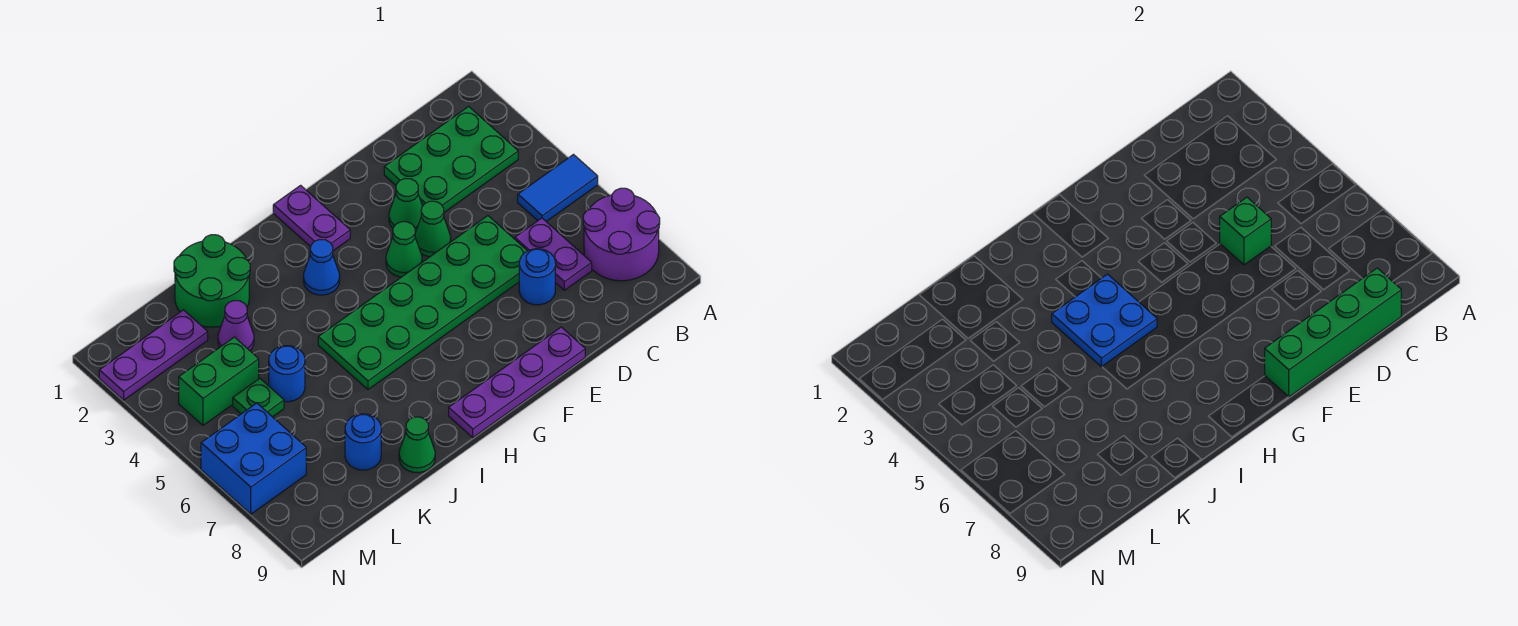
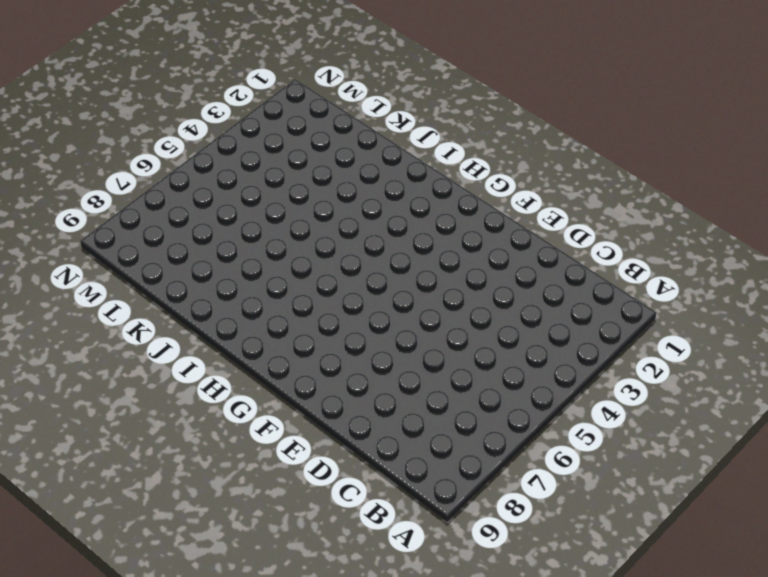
none -> blue 1x2 tile [518,155,598,222]
none -> purple 2x2 round brick [583,188,660,281]
none -> green 2x3 plate [384,107,518,212]

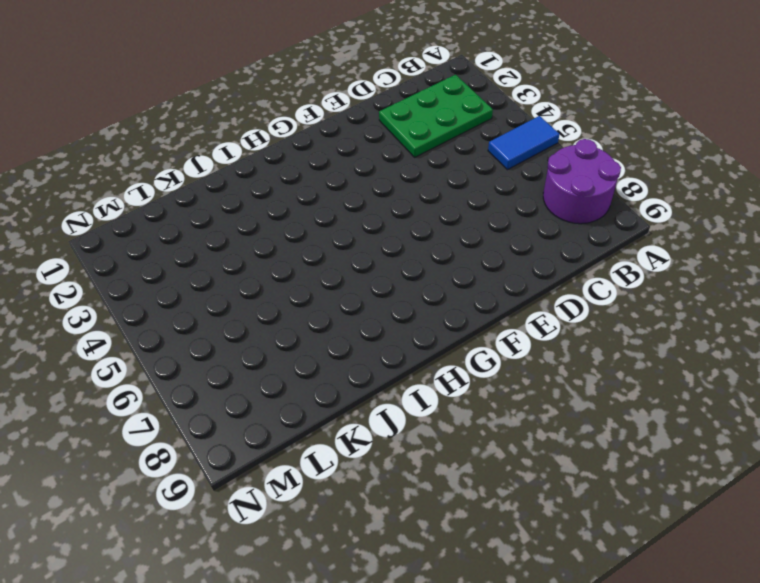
none -> purple 1x2 plate [515,218,592,290]
none -> green 2x6 plate [318,216,527,390]
none -> blue 1x1 round brick [519,249,555,305]

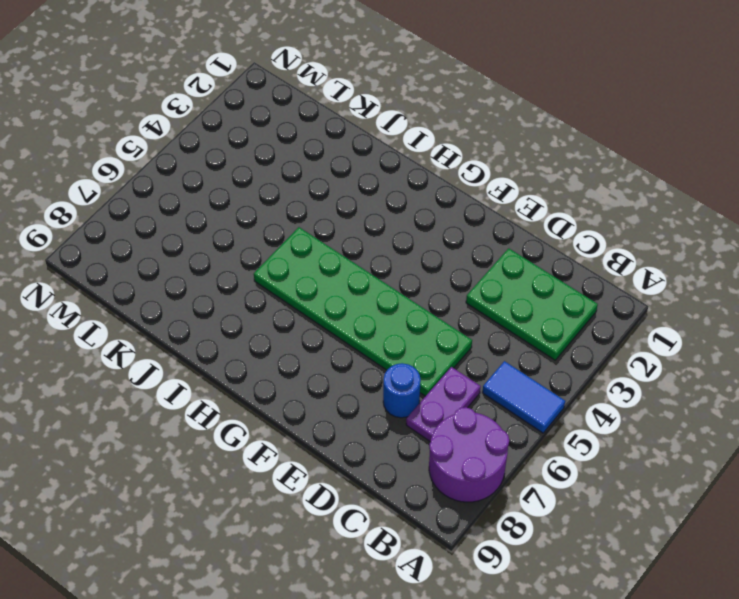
none -> green 1x1 cone [389,179,422,232]
none -> green 1x1 cone [415,201,451,257]
none -> purple 1x4 plate [449,327,585,438]

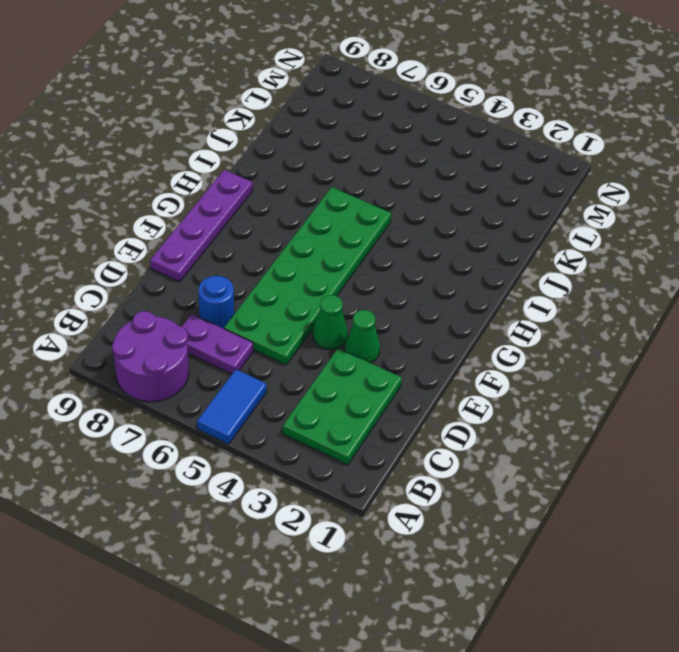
none -> green 1x1 cone [386,222,422,277]
none -> purple 1x2 plate [273,185,350,251]
none -> blue 1x1 cone [303,240,340,295]

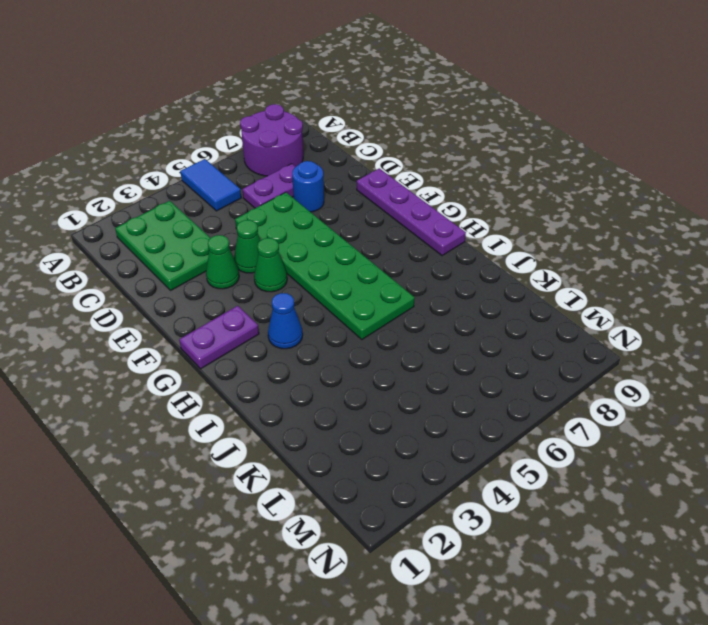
none -> green 2x2 round brick [174,235,250,327]
none -> green 1x1 cone [399,417,435,473]
none -> purple 1x1 cone [218,301,254,351]

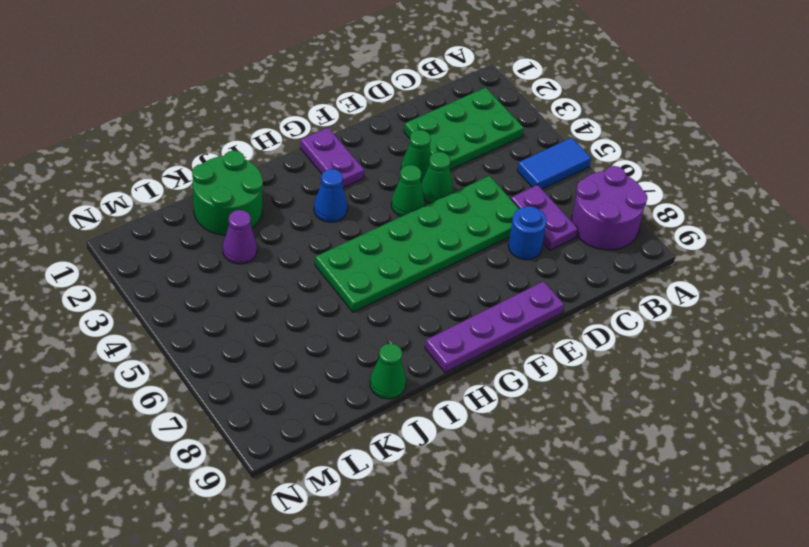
none -> blue 1x1 round brick [269,346,305,402]
none -> blue 1x1 round brick [345,414,381,470]
none -> purple 1x3 plate [99,310,208,400]

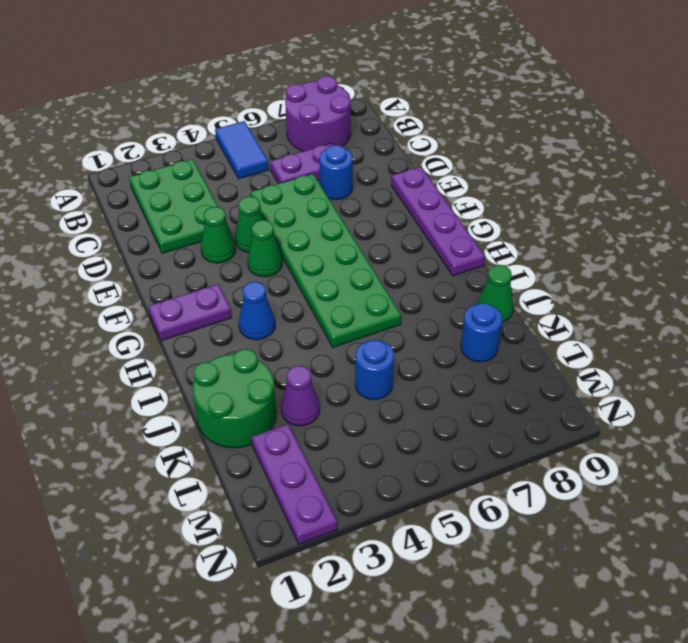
none -> green 1x2 brick [179,337,259,425]
none -> green 1x1 plate [233,378,284,417]
none -> blue 2x2 brick [201,403,306,514]

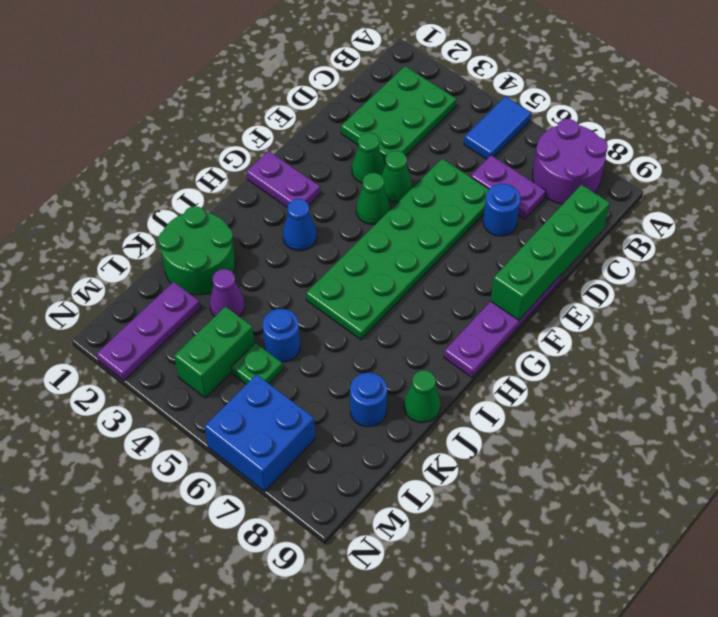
none -> green 1x1 brick [1220,197,1271,265]
none -> blue 2x2 plate [1052,274,1157,367]

